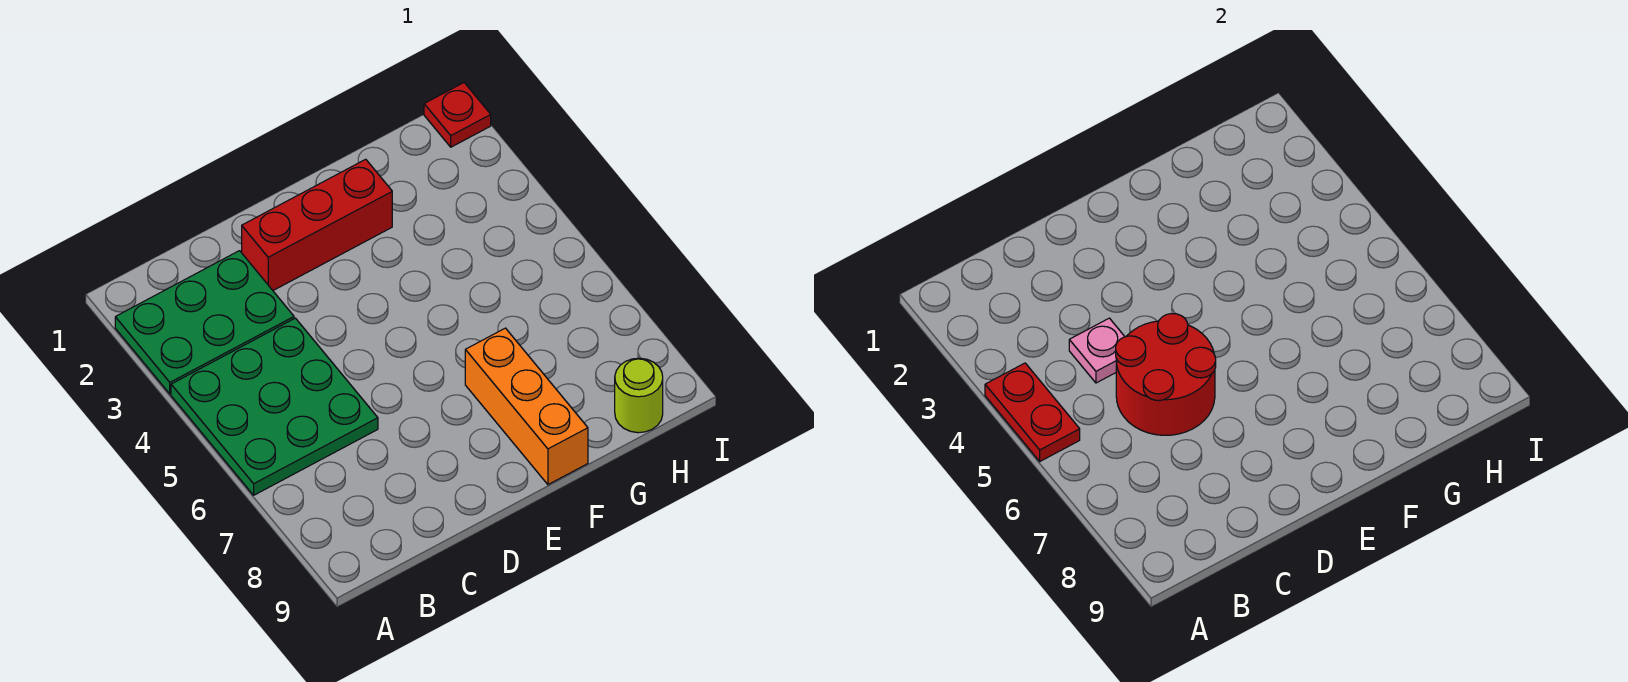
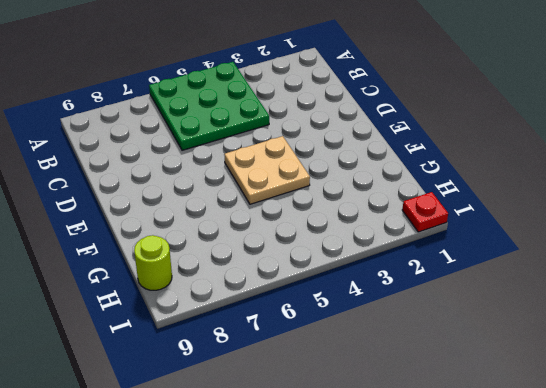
tan 2x2 plate [224,136,310,204] -> none
none -> green 2x3 plate [115,251,294,394]
none -> red 1x3 brick [242,159,392,290]

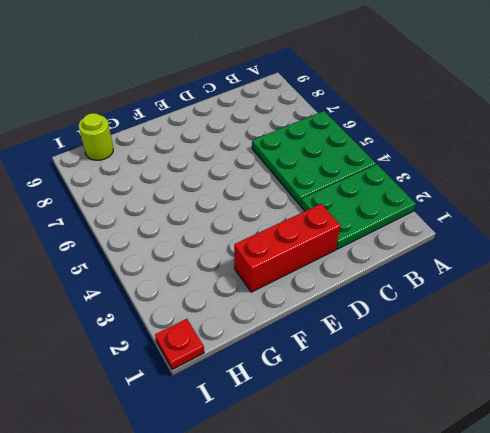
none -> orange 1x3 brick [465,328,588,485]
none -> red 1x2 plate [985,363,1080,461]

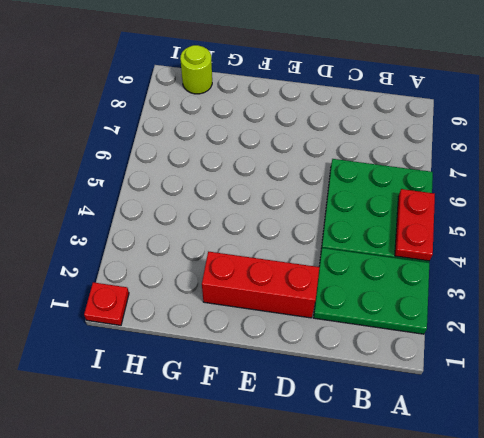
none -> orange 1x3 brick [465,328,588,485]
none -> pink 1x1 plate [1069,318,1125,383]

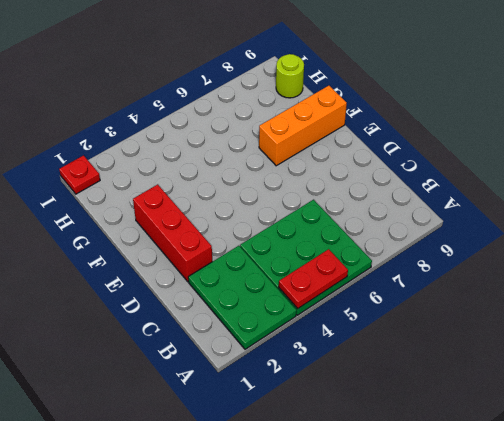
none -> pink 1x1 plate [1069,318,1125,383]
none -> red 2x2 round brick [1116,314,1216,435]

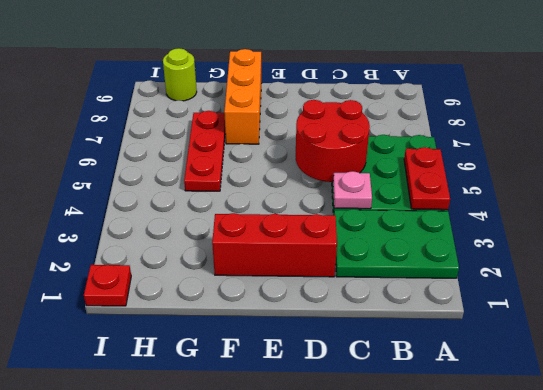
red 1x3 plate [184,111,225,191] -> none

